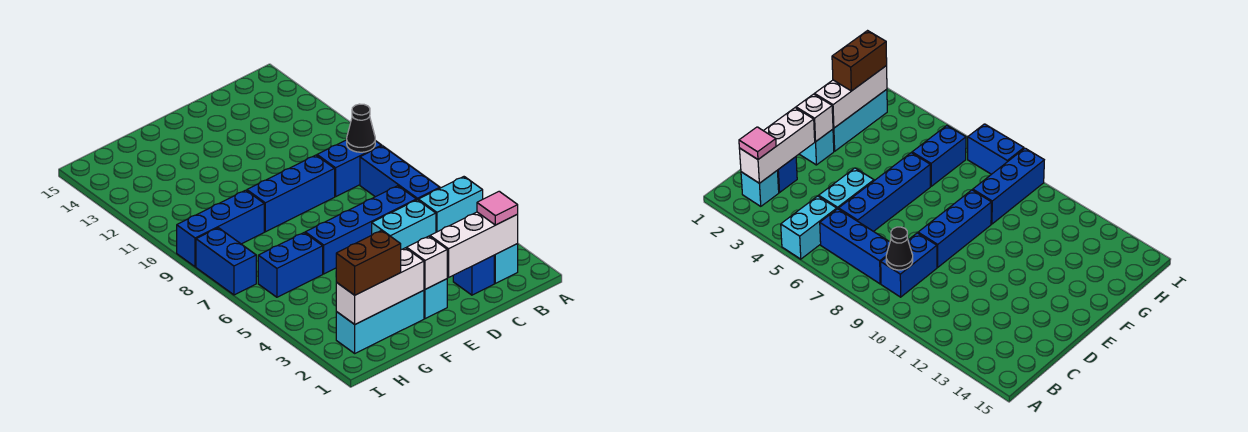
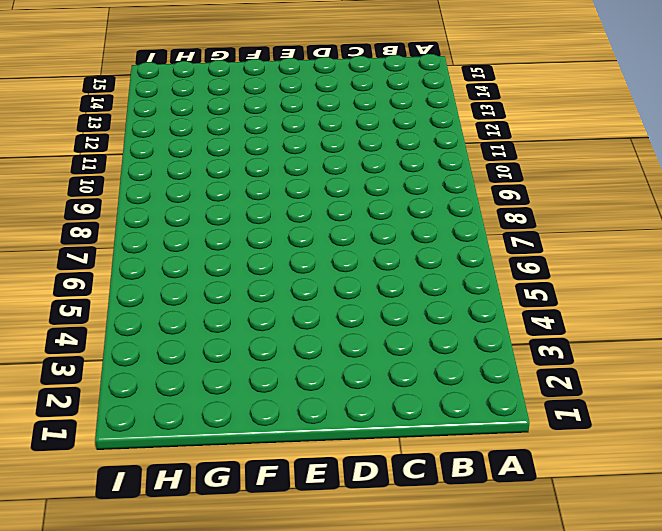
none -> cyan 1x2 brick [418,177,483,232]
none -> cyan 1x1 brick [494,244,518,283]
none -> blue 1x3 brick [360,146,440,200]

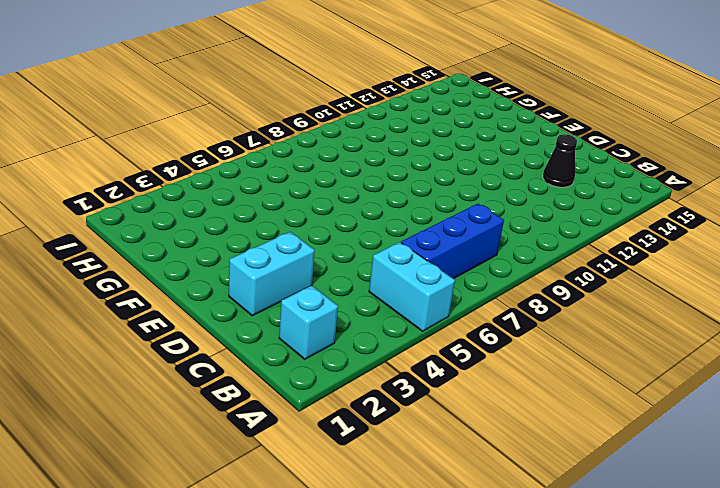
black 1x1 cone [543,134,577,187] -> black 1x1 cone moved to [347,104,375,152]
cyan 1x2 brick [229,232,315,316] -> cyan 1x2 brick turned to [372,200,436,250]
none -> blue 1x2 brick [317,140,381,196]
none -> blue 1x1 brick [453,255,494,295]
none -> blue 1x4 brick [305,186,416,274]

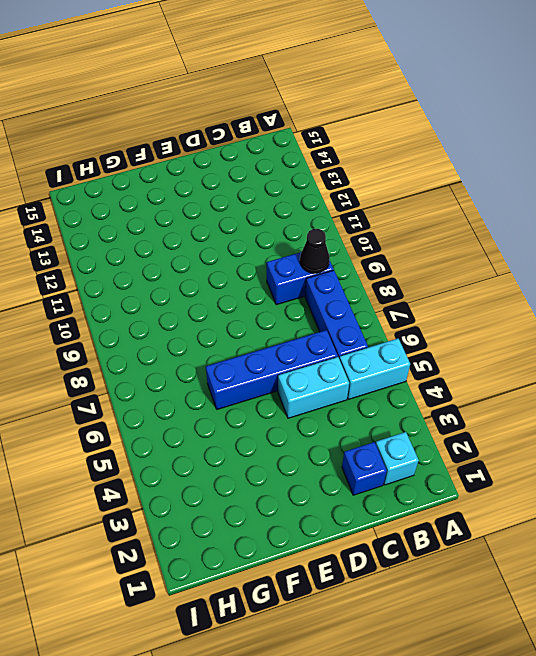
none -> blue 1x3 brick [247,155,335,232]
none -> cyan 1x1 brick [424,279,447,319]
none -> cyan 1x3 brick [336,290,424,353]

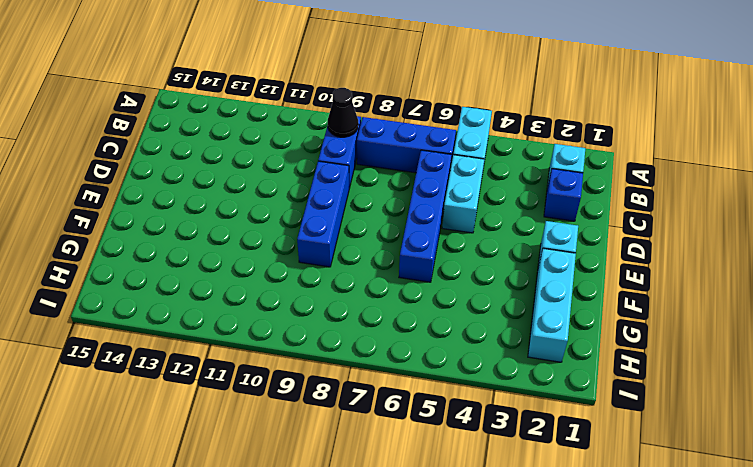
none -> blue 1x2 brick [258,233,323,297]
none -> blue 1x3 brick [177,190,264,267]
none -> blue 1x2 brick [196,228,256,295]

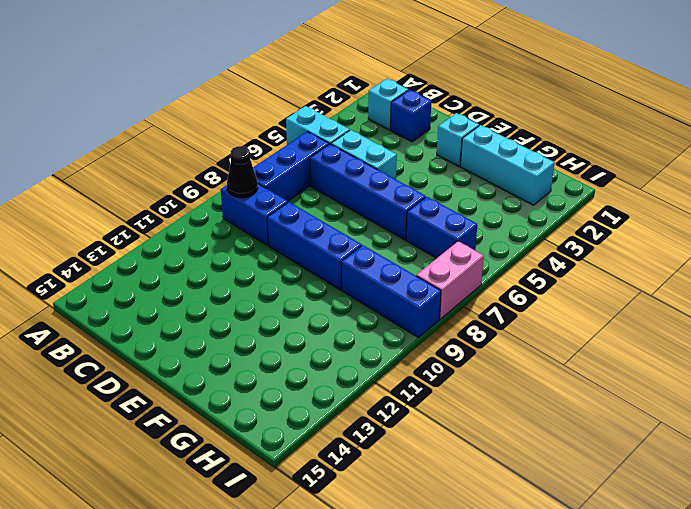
pink 1x2 brick [416,241,484,319] -> blue 1x2 brick [196,228,256,295]
none -> white 1x3 brick [430,212,518,278]
none -> white 1x1 brick [407,236,447,289]
none -> white 1x3 brick [336,248,424,324]

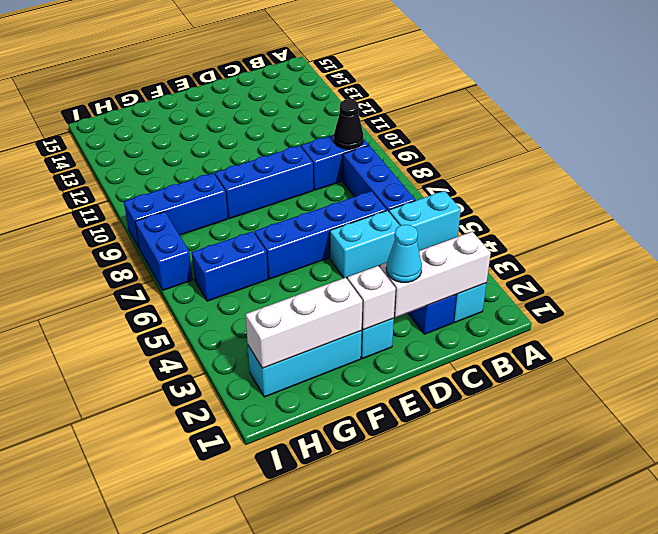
cyan 1x1 cone [386,225,422,282] -> none
none -> pink 1x1 tile [477,191,518,225]
none -> brown 1x2 brick [336,230,401,295]

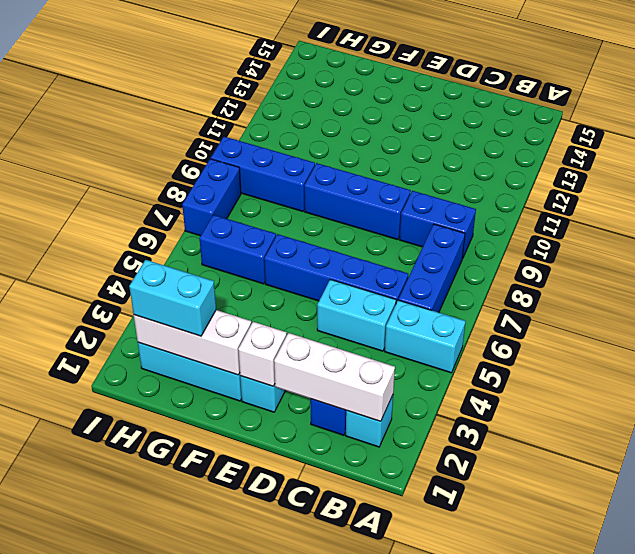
cyan 1x2 brick [129,260,216,336] -> brown 1x2 brick [336,230,401,295]
none -> black 1x1 cone [347,104,375,152]
none -> pink 1x1 tile [477,191,518,225]

